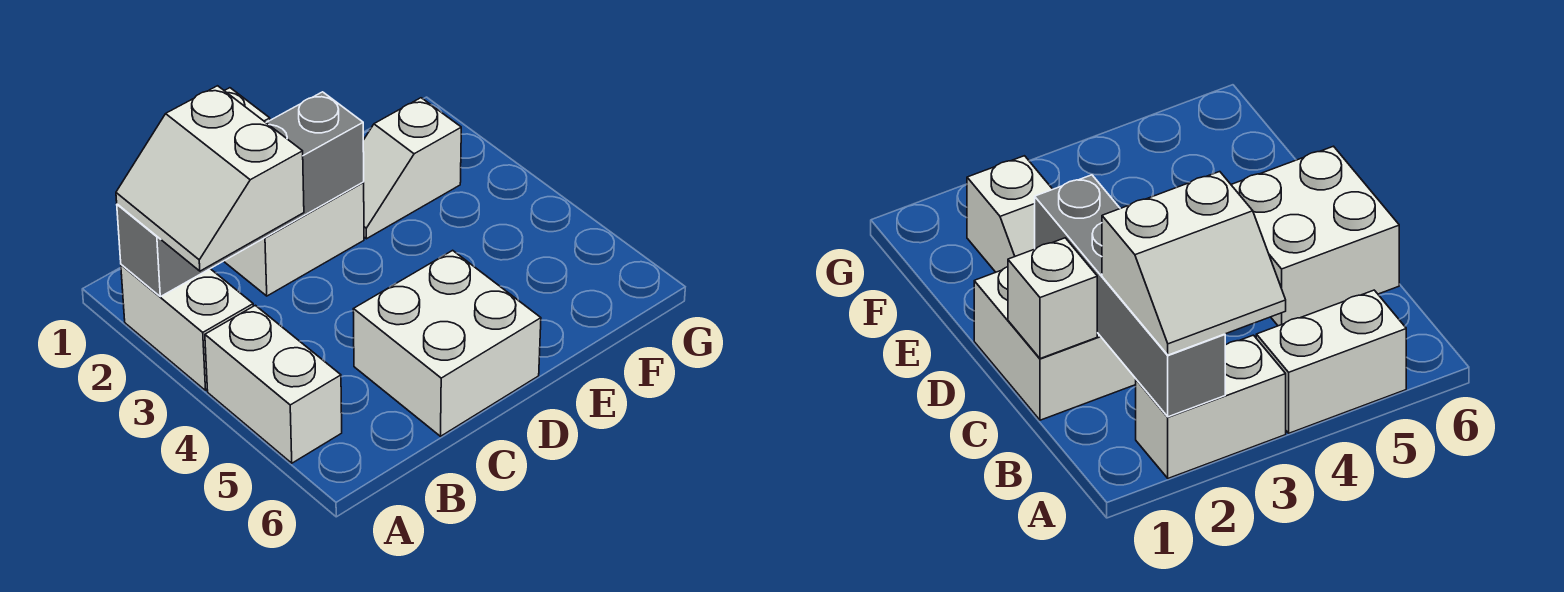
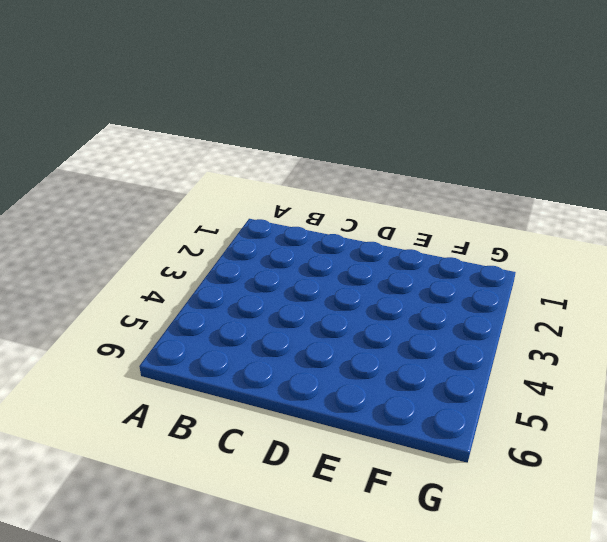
none -> white 1x2 brick [121,265,253,390]
none -> white 1x2 brick [205,305,342,463]

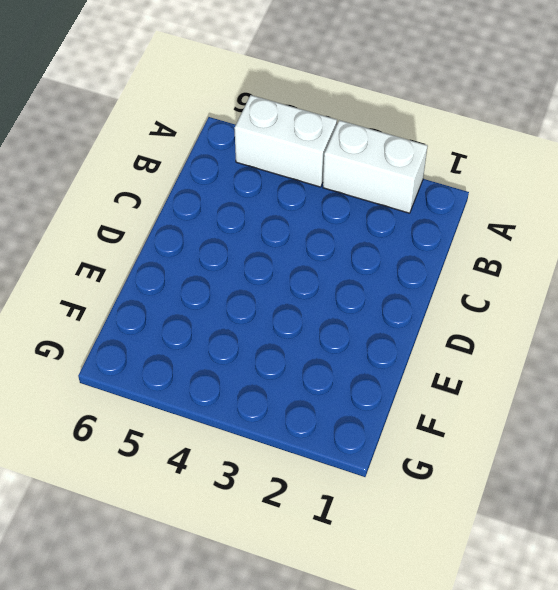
none -> white 2x2 brick [224,183,364,296]
none -> white 2x2 brick [353,250,541,436]

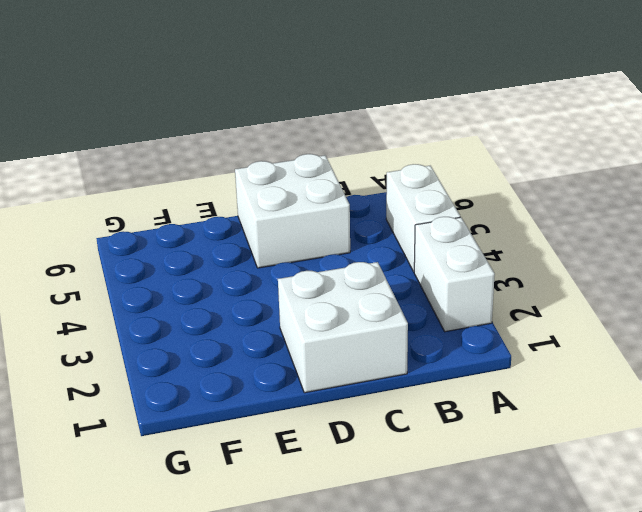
none -> white 1x2 slope [363,98,461,239]
none -> grey 1x4 brick [117,92,364,297]

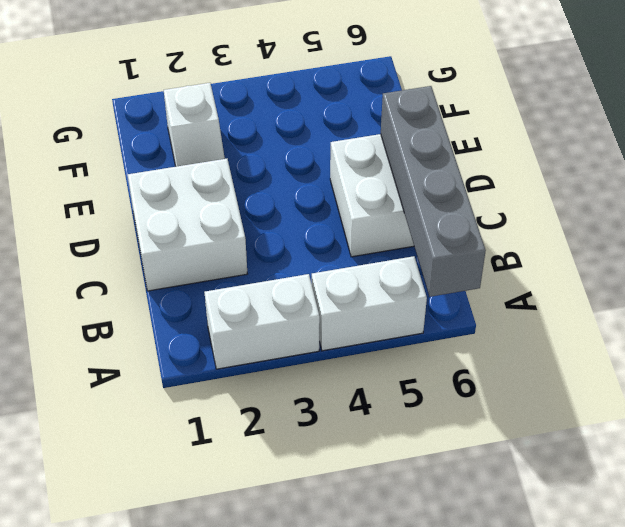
grey 1x4 brick [381,86,486,297] -> grey 1x4 brick moved to [117,92,364,297]
none -> white 1x1 brick [1008,238,1097,359]
none -> white 2x2 slope [116,86,304,271]

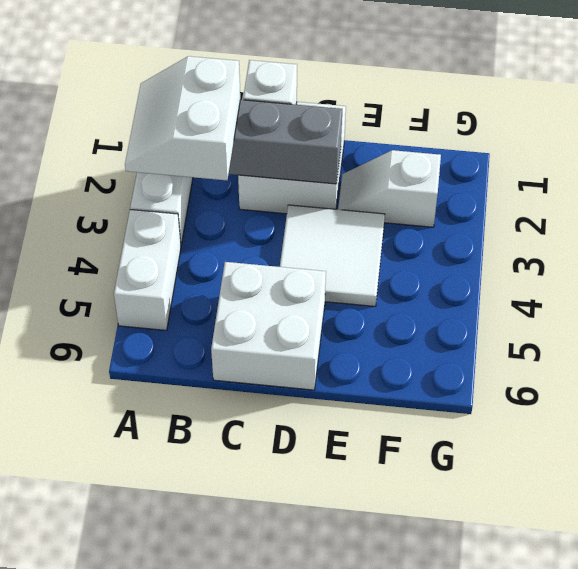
white 2x2 tile [280,205,385,306] -> none

